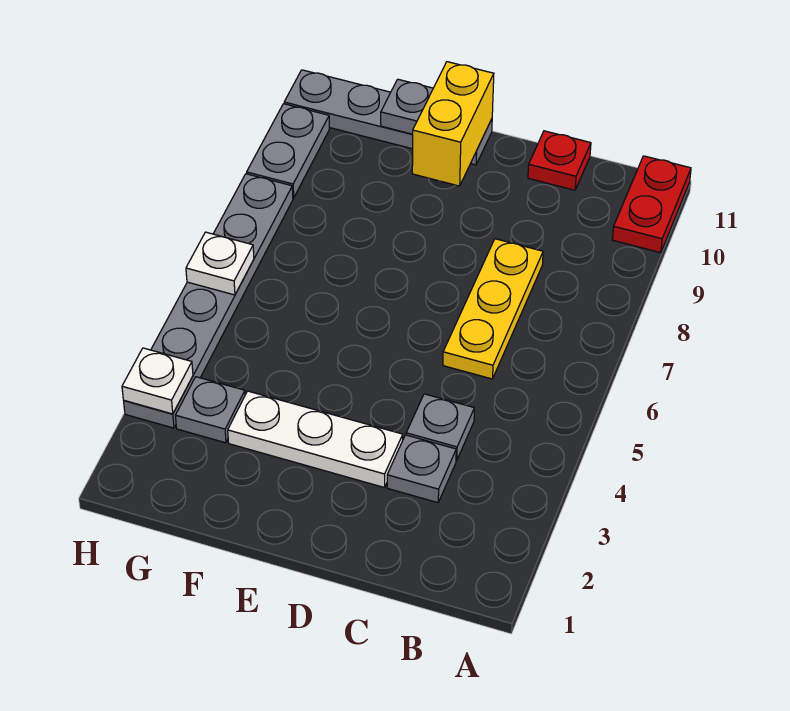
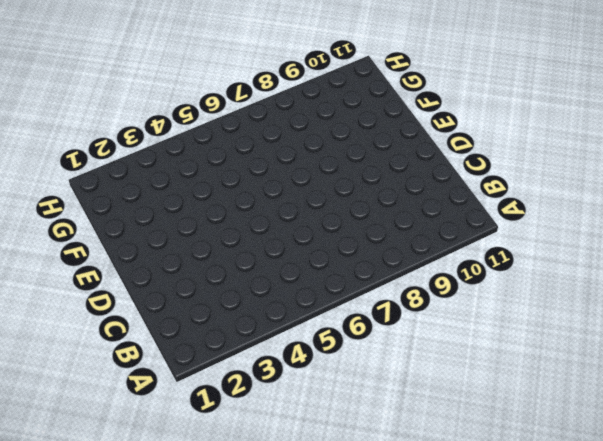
none -> red 1x2 plate [612,156,691,253]
none -> grey 1x1 plate [387,435,456,503]
none -> grey 1x1 plate [406,394,474,461]

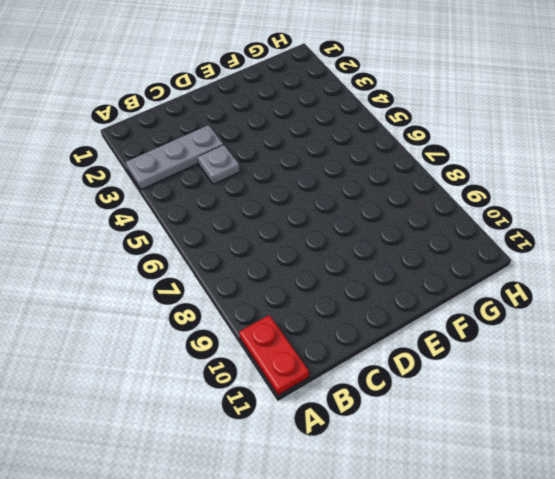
grey 1x3 plate [126,125,223,190] -> grey 1x1 plate [387,435,456,503]
none -> yellow 1x3 plate [443,239,543,379]
none -> red 1x1 plate [528,131,591,190]
none -> white 1x3 plate [228,391,403,488]

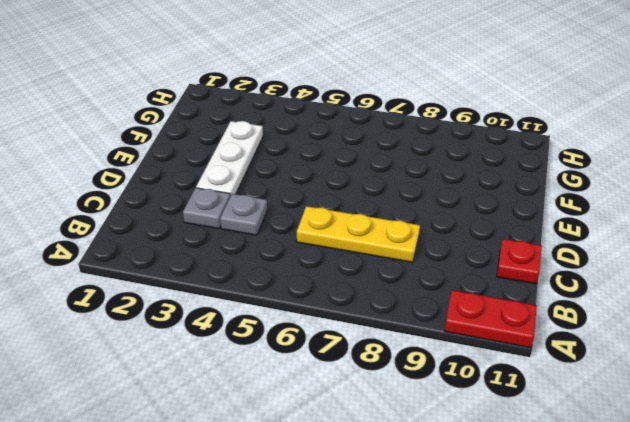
none -> grey 1x4 plate [284,70,492,165]
none -> grey 1x1 plate [175,377,245,443]
none -> grey 1x6 plate [124,174,293,428]

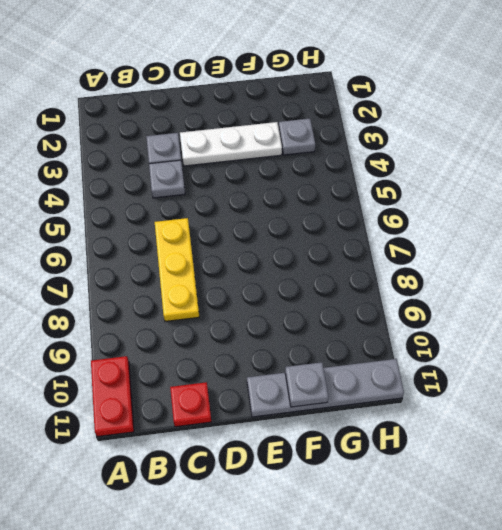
none -> grey 1x6 plate [124,174,293,428]
none -> grey 1x2 plate [247,104,329,198]
none -> yellow 1x2 brick [412,62,494,186]

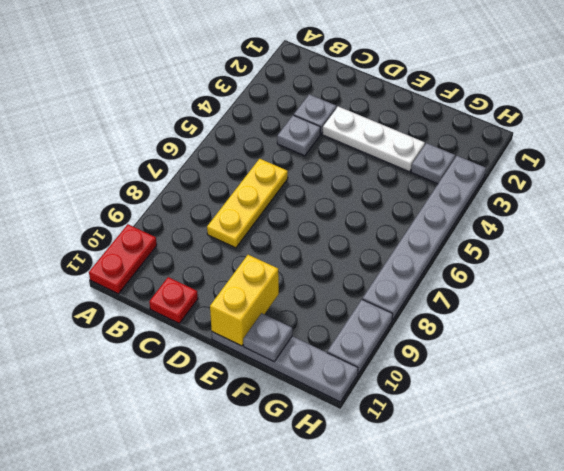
none -> white 1x1 plate [122,348,193,414]
none -> white 1x1 plate [186,232,254,295]

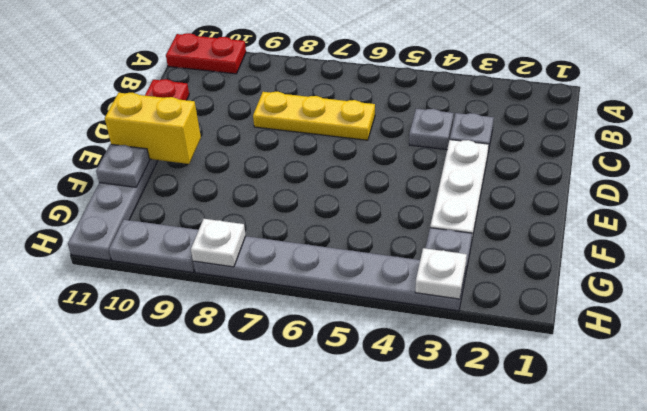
white 1x1 plate [191,219,246,267] -> white 1x1 plate moved to [186,232,254,295]

